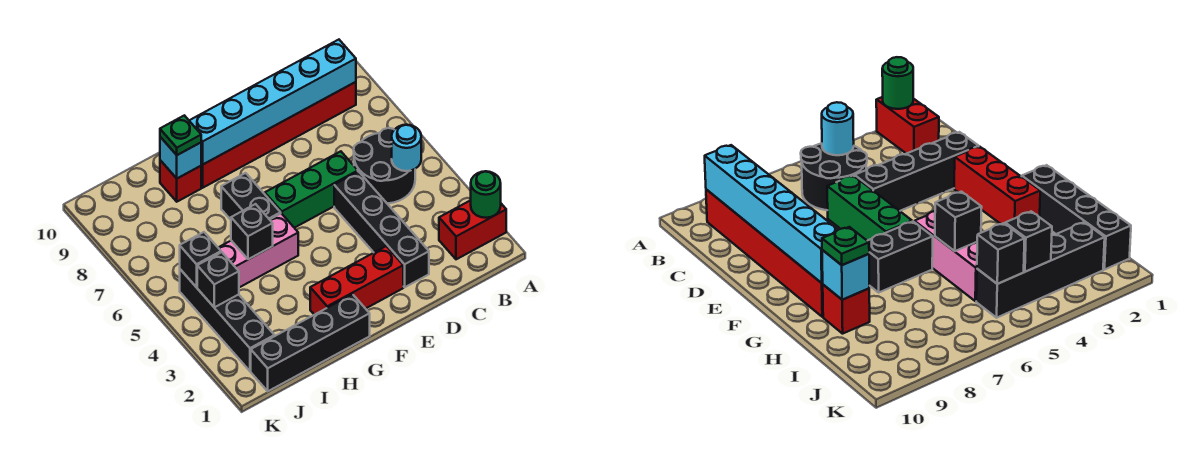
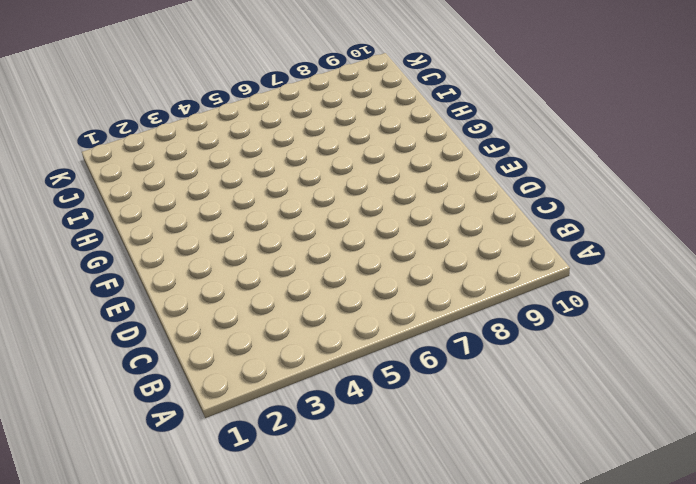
none -> red 1x2 brick [439,200,506,259]
none -> black 2x2 round brick [354,128,415,203]
none -> red 1x6 brick [201,82,356,188]

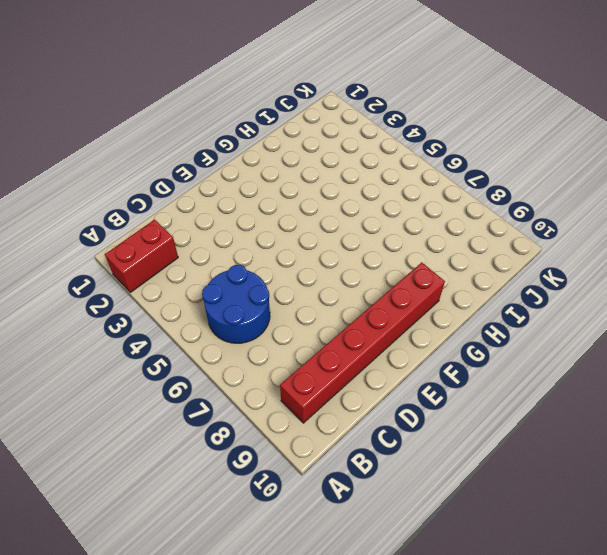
blue 2x2 round brick [202,265,270,343] -> black 2x2 round brick [354,128,415,203]
none -> black 1x4 brick [334,171,429,287]
none -> green 1x3 brick [265,151,358,228]
none -> red 1x3 brick [310,246,403,315]

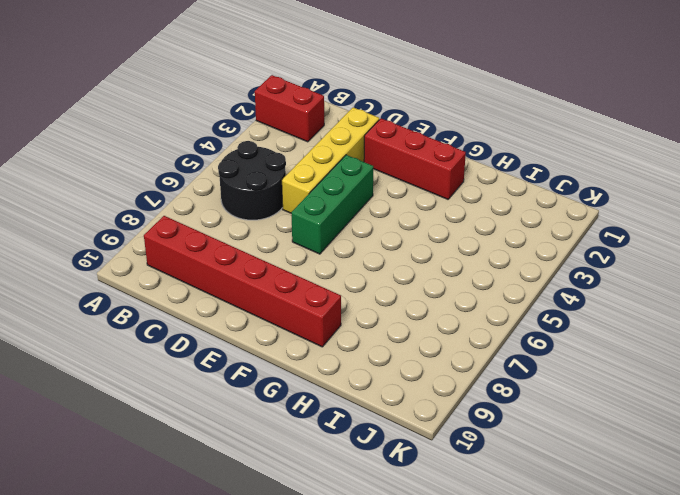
yellow 1x4 brick [282,107,379,213] -> black 1x4 brick [334,171,429,287]
green 1x3 brick [291,155,374,254] -> green 1x3 brick turned to [265,151,358,228]
none -> black 1x4 brick [251,294,370,391]
none -> pink 1x3 brick [218,213,298,287]
none -> black 1x2 brick [221,173,281,220]

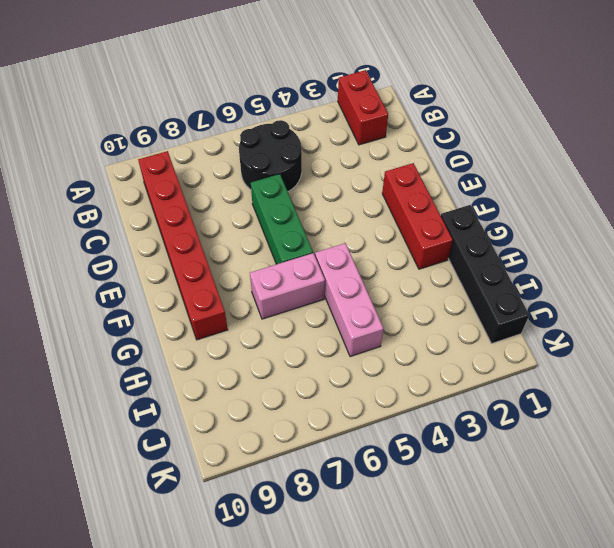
pink 1x2 brick [250,253,325,319] -> black 1x2 brick [221,173,281,220]
none -> black 1x4 brick [334,171,429,287]
none -> red 1x1 brick [160,160,201,202]
none -> black 1x4 brick [180,269,274,371]

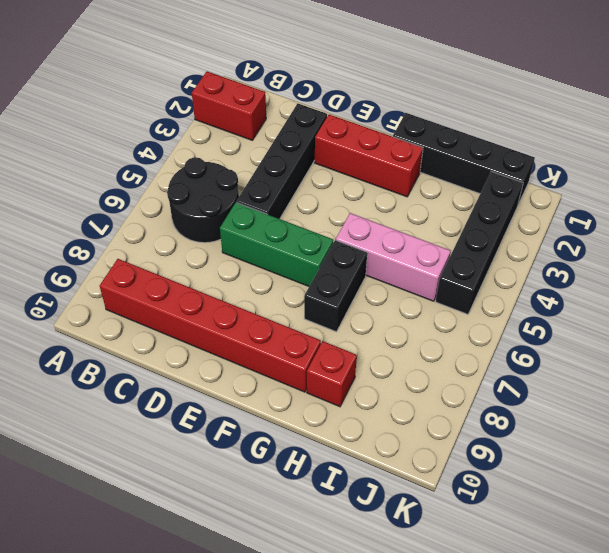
none -> green 1x1 round brick [471,171,501,218]
none -> cyan 1x1 round brick [392,125,421,171]
none -> cyan 1x6 brick [189,40,356,165]

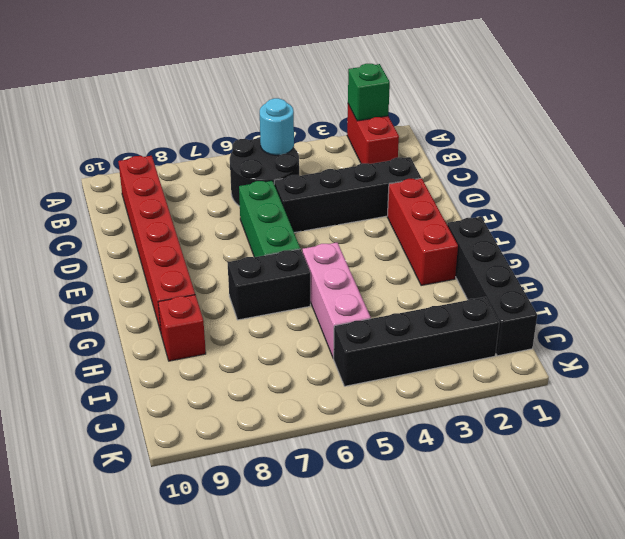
green 1x1 brick [348,64,390,121] -> green 1x1 round brick [471,171,501,218]
none -> cyan 1x6 brick [189,40,356,165]
none -> black 1x1 brick [231,204,273,259]
none -> cyan 1x1 brick [160,137,201,178]

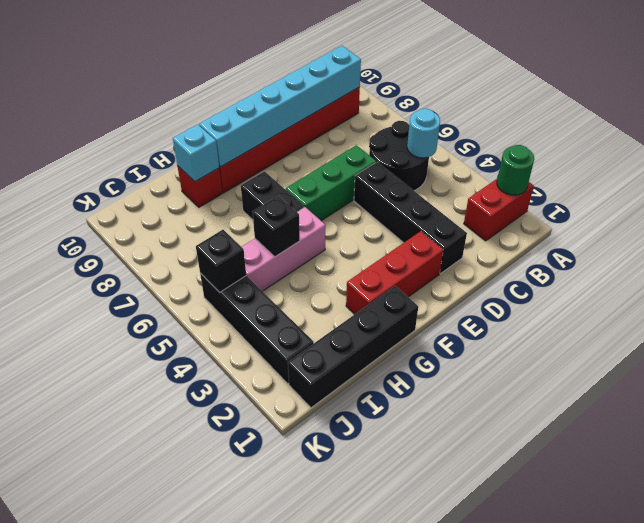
none -> black 1x1 brick [197,252,239,307]
none -> green 1x1 plate [160,115,201,155]

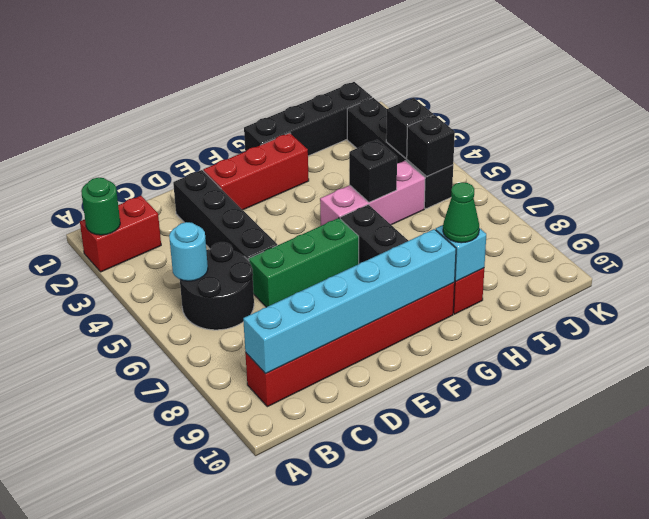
green 1x1 cone [443,182,479,243] -> green 1x1 plate [160,115,201,155]

